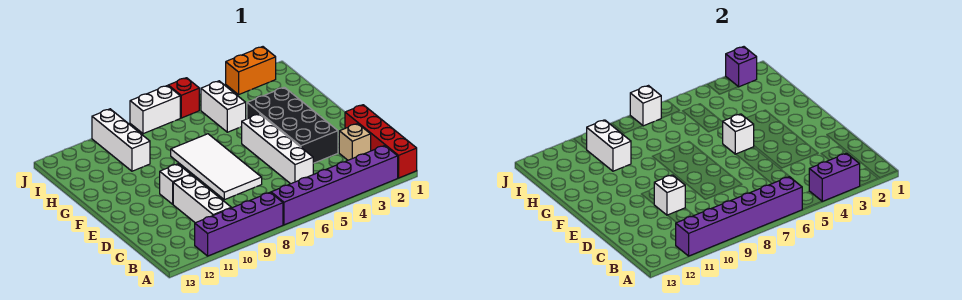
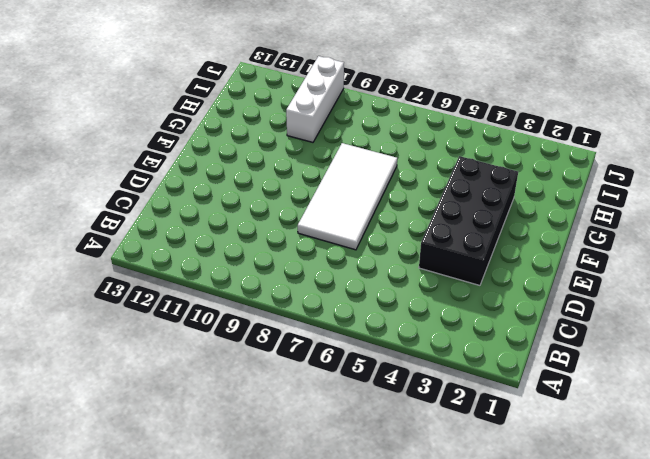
none -> red 1x4 brick [345,105,417,178]
none -> purple 1x6 brick [271,146,398,225]
none -> purple 1x4 brick [195,192,283,256]

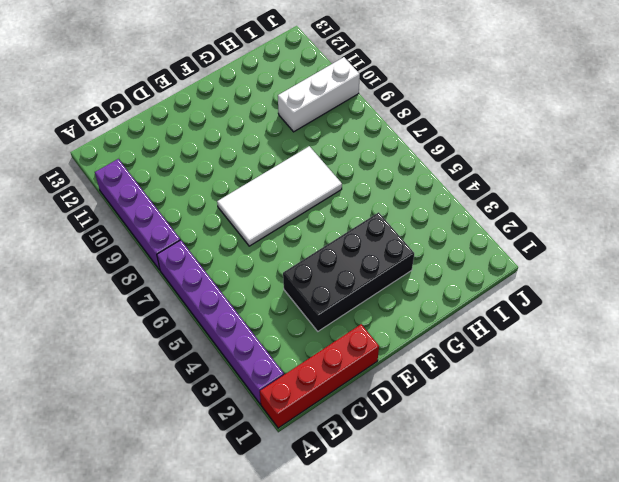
none -> white 1x3 brick [173,175,231,223]
none -> tan 1x1 brick [339,124,371,160]
none -> white 1x4 brick [242,114,313,184]

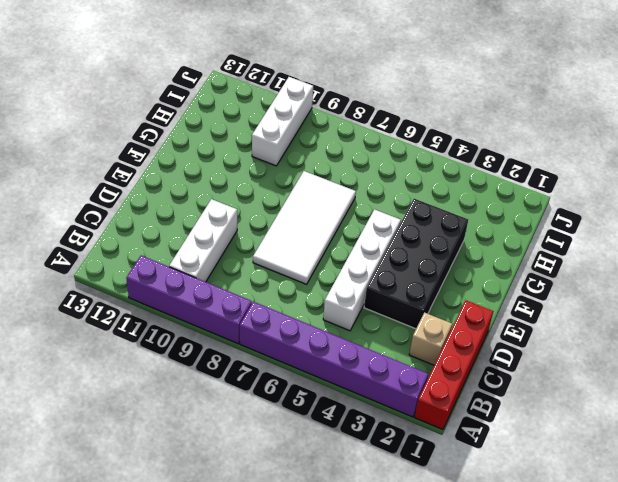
none -> white 1x1 brick [160,164,191,204]
none -> white 1x2 brick [201,81,246,132]
none -> orange 1x2 brick [226,47,276,95]

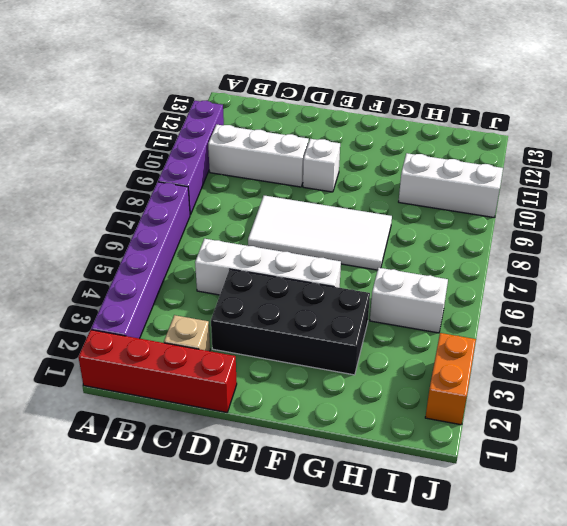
none -> red 1x1 brick [168,78,199,118]
none -> white 1x2 brick [130,86,180,134]
none -> purple 1x2 brick [809,153,860,202]

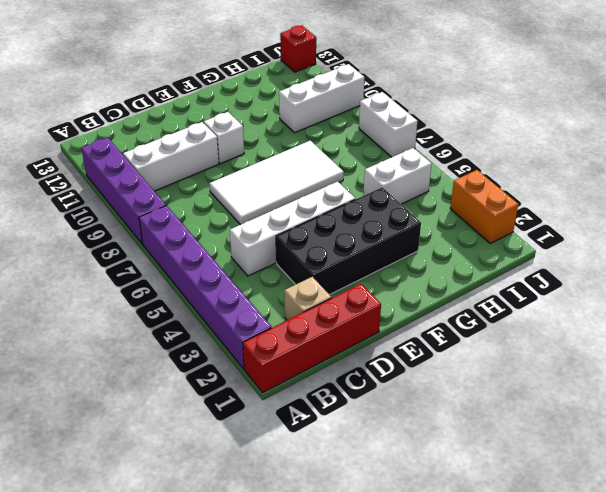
red 1x1 brick [280,25,316,72] -> red 1x1 brick moved to [168,78,199,118]
none -> purple 1x2 brick [809,153,860,202]
none -> purple 1x6 brick [676,177,802,256]
none -> white 1x1 brick [654,175,685,215]

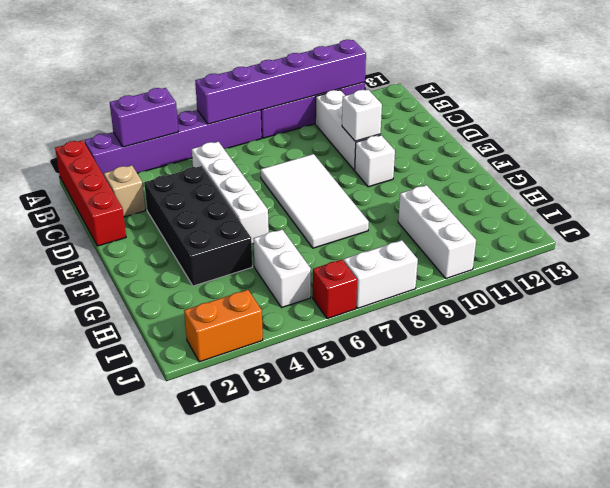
none -> white 1x1 brick [723,114,754,154]
none -> white 1x2 brick [586,120,631,171]
none -> purple 1x1 brick [726,47,757,87]

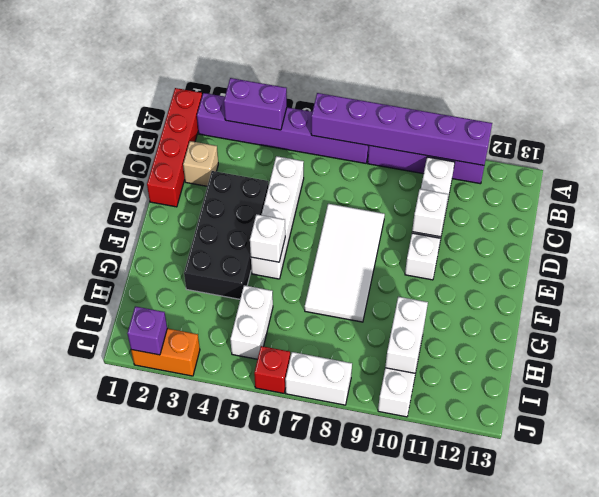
none -> white 1x1 brick [630,86,661,126]

